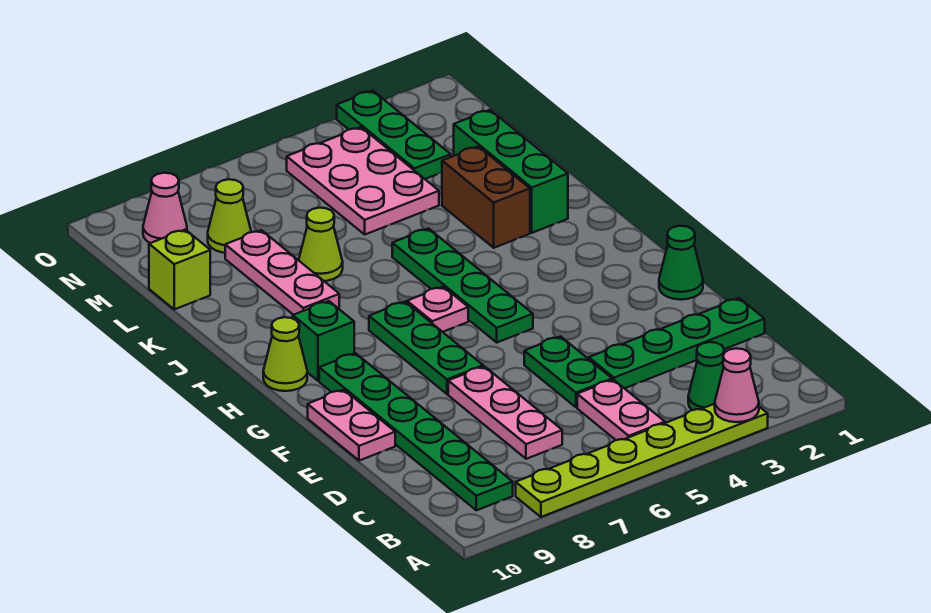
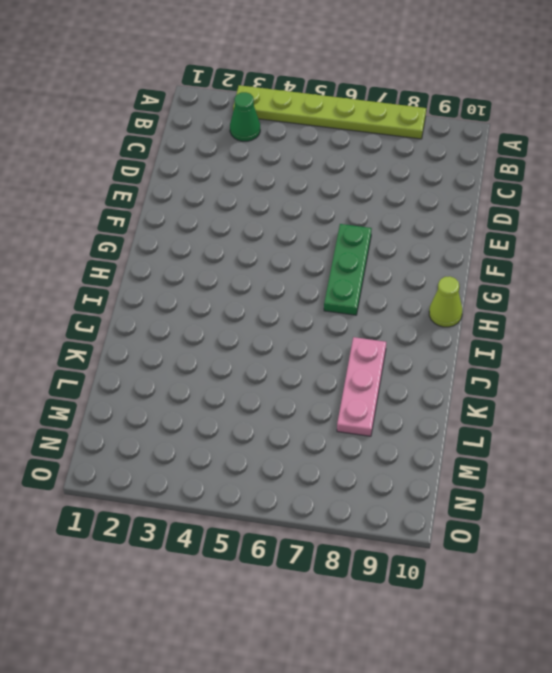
none -> pink 1x2 plate [577,380,665,440]
none -> green 1x6 plate [319,353,513,510]
none -> pink 1x3 plate [448,366,562,459]

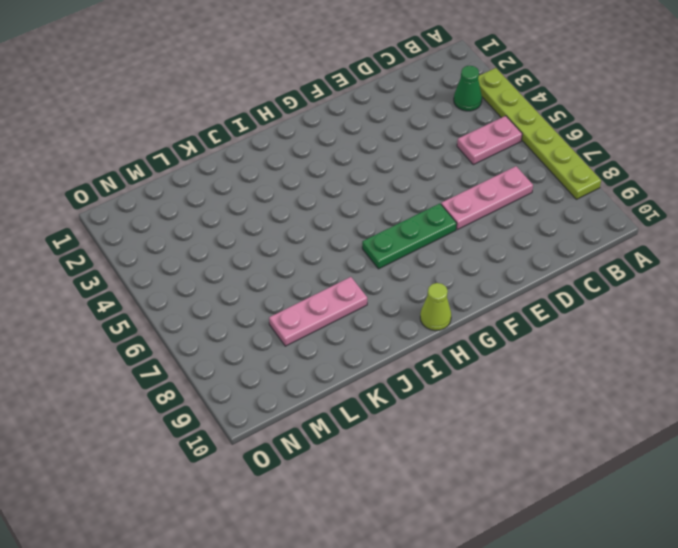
none -> green 1x6 plate [319,353,513,510]
none -> green 1x4 plate [589,298,765,388]
none -> green 1x2 plate [524,336,612,407]

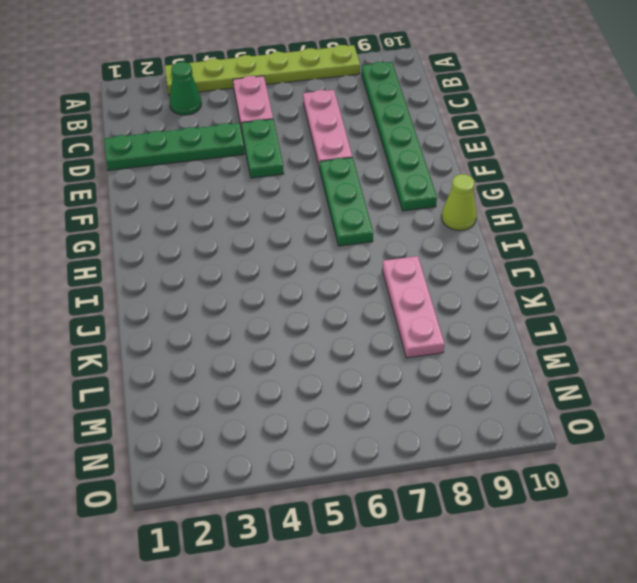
none -> pink 1x2 plate [308,390,395,461]
none -> green 1x1 cone [659,226,703,300]
none -> green 1x4 plate [392,229,533,342]

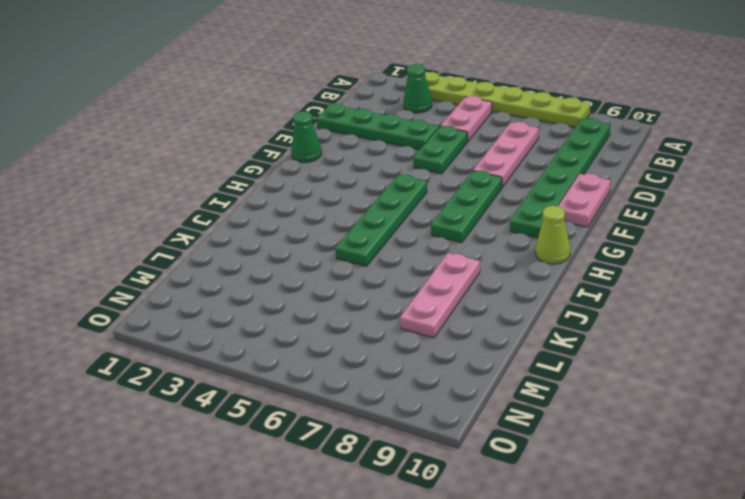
none -> pink 1x1 plate [407,287,468,332]
none -> green 1x1 brick [293,301,354,381]
none -> green 1x3 brick [454,110,568,233]

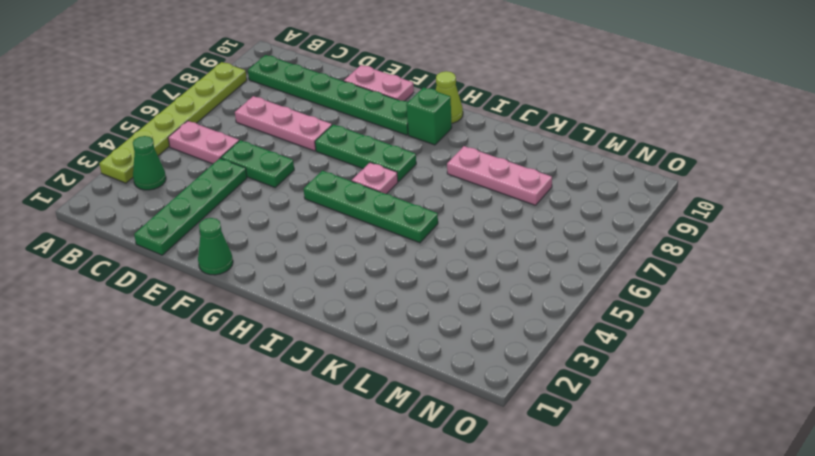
none -> green 1x3 brick [454,110,568,233]
none -> brown 1x2 brick [442,146,530,248]
none -> lime 1x1 cone [299,208,343,281]

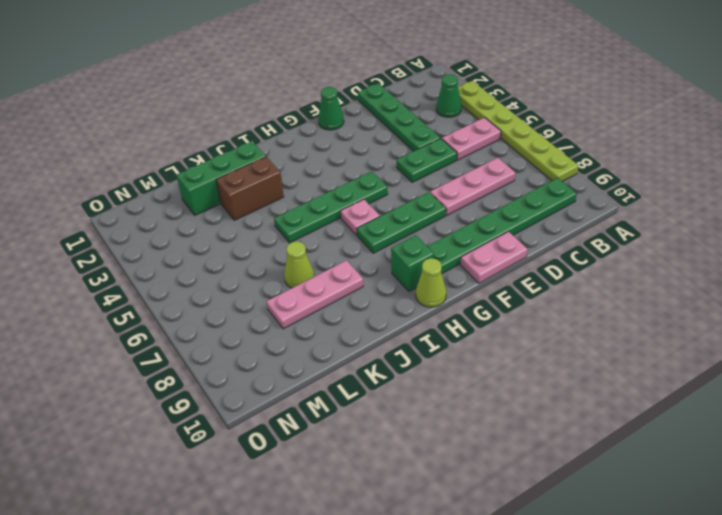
none -> pink 2x3 plate [287,127,439,234]
none -> lime 1x1 brick [149,230,210,309]
none -> green 1x3 plate [337,91,451,179]

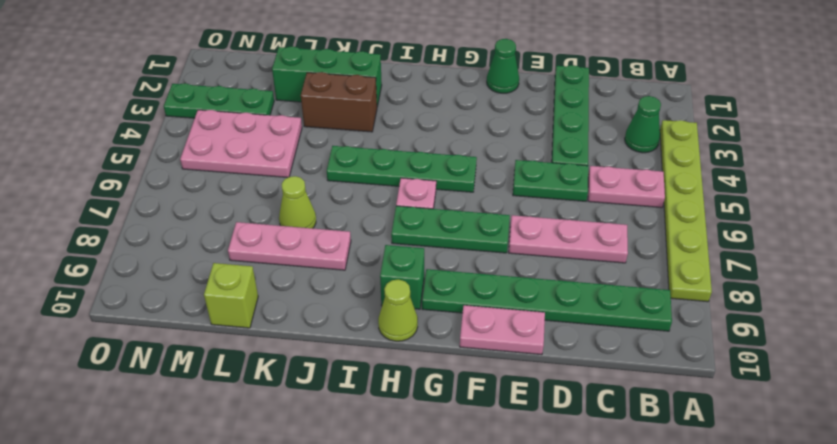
none -> lime 1x1 cone [208,179,251,253]
none -> pink 1x1 cone [143,173,187,243]
none -> pink 1x1 cone [715,348,759,422]

